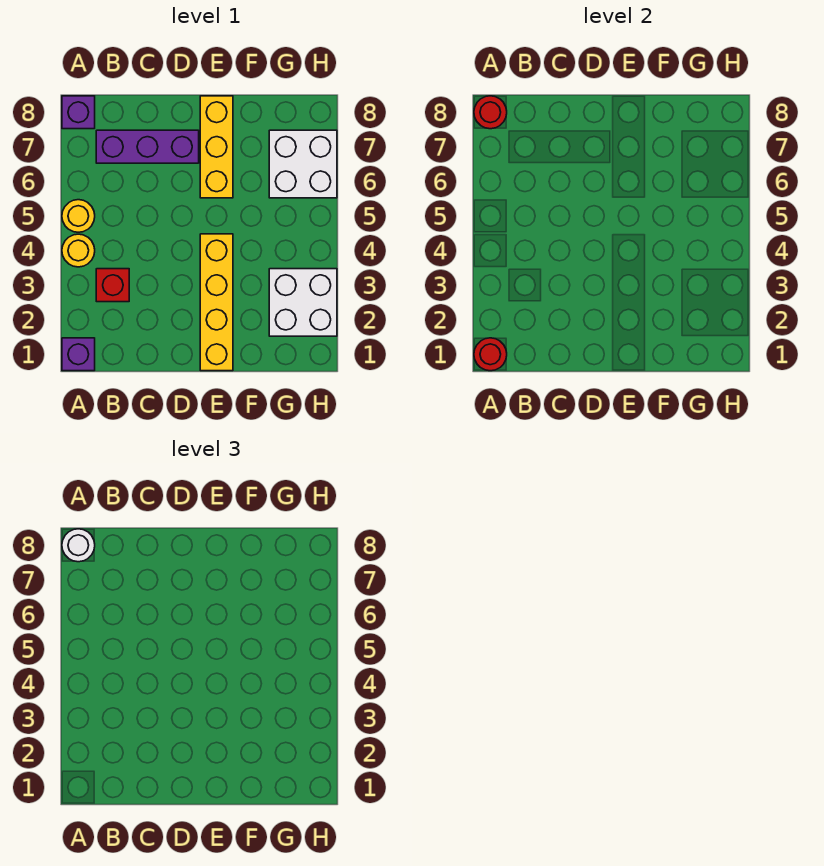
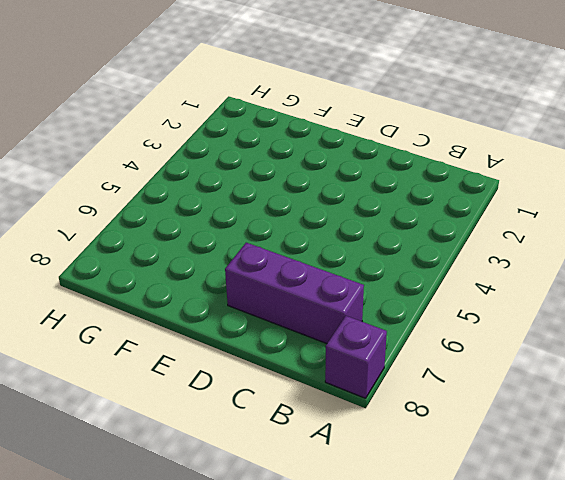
none -> purple 1x1 brick [62,338,95,371]
none -> yellow 1x1 round brick [62,234,95,267]
none -> yellow 1x1 round brick [62,200,95,232]

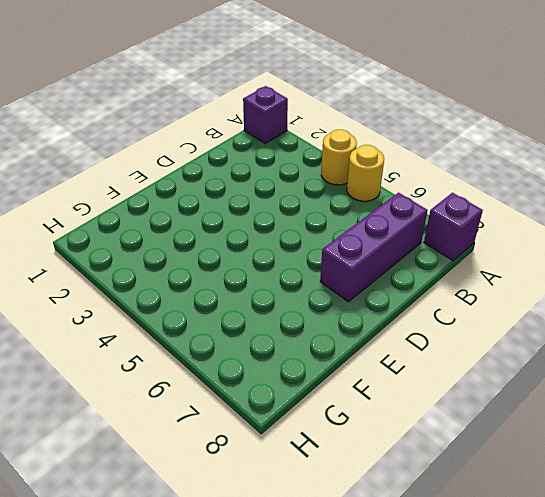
none -> red 1x1 brick [96,269,129,302]
none -> yellow 1x4 brick [200,234,233,371]
none -> yellow 1x3 brick [200,96,233,198]

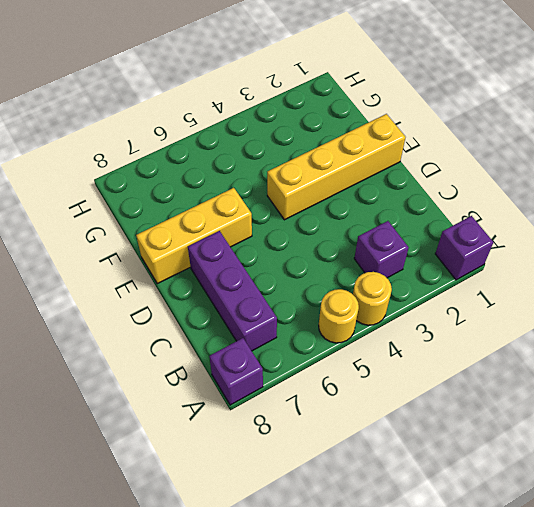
purple 1x1 brick [354,221,409,278] -> red 1x1 brick [96,269,129,302]
none -> white 2x2 brick [269,269,337,336]
none -> white 2x2 brick [269,130,337,198]
none -> red 1x1 round brick [474,338,507,371]

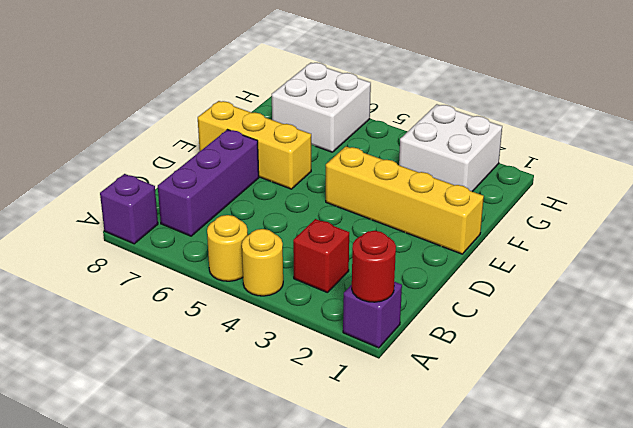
none -> red 1x1 round brick [474,96,507,129]
none -> white 1x1 round brick [62,529,95,562]

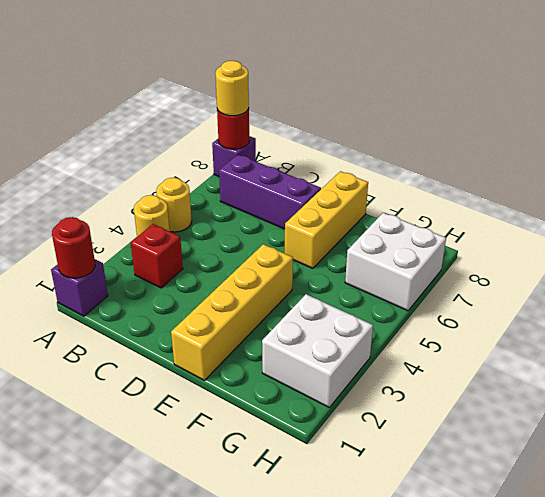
yellow 1x1 round brick [215,61,249,116] -> white 1x1 round brick [62,529,95,562]

